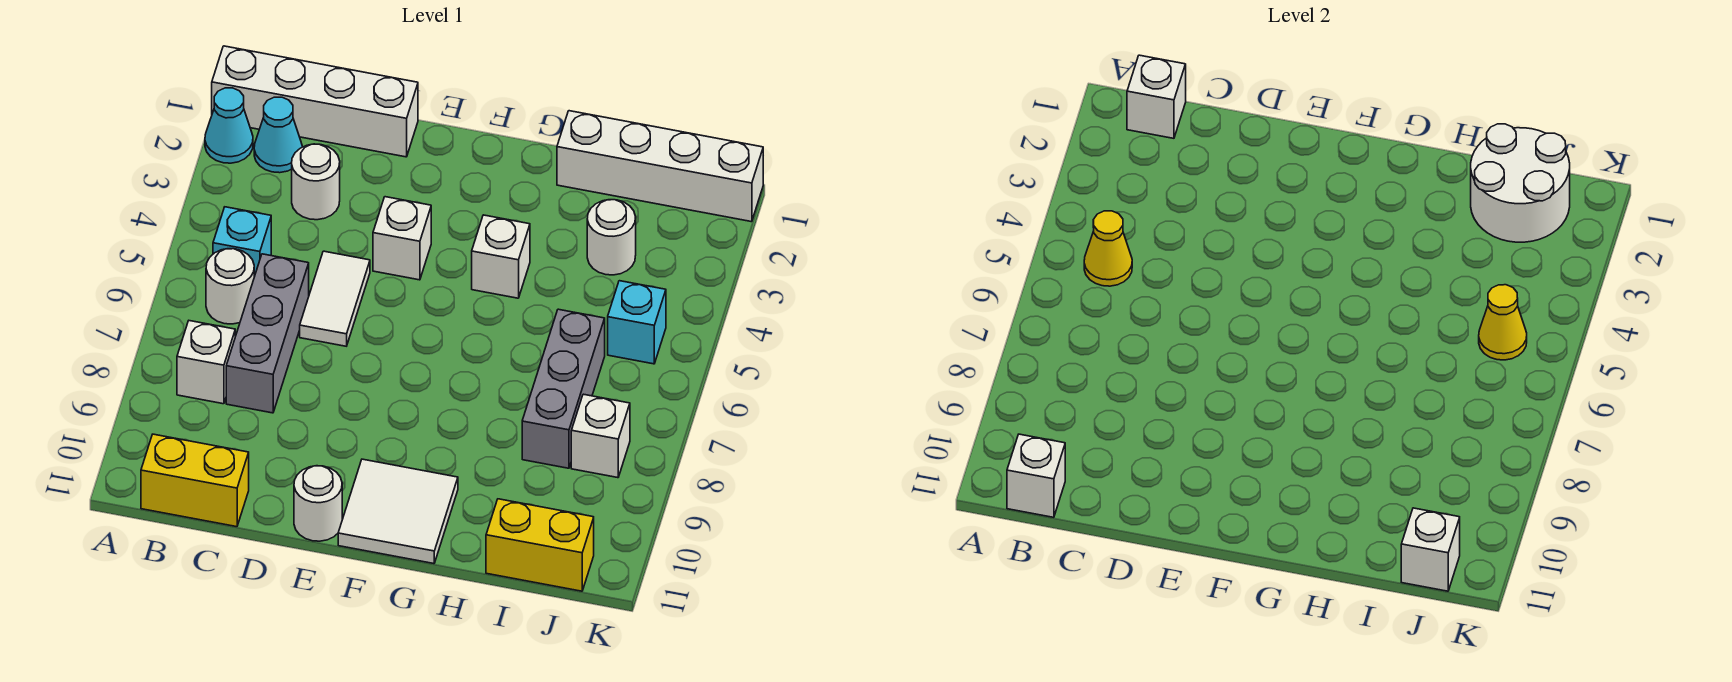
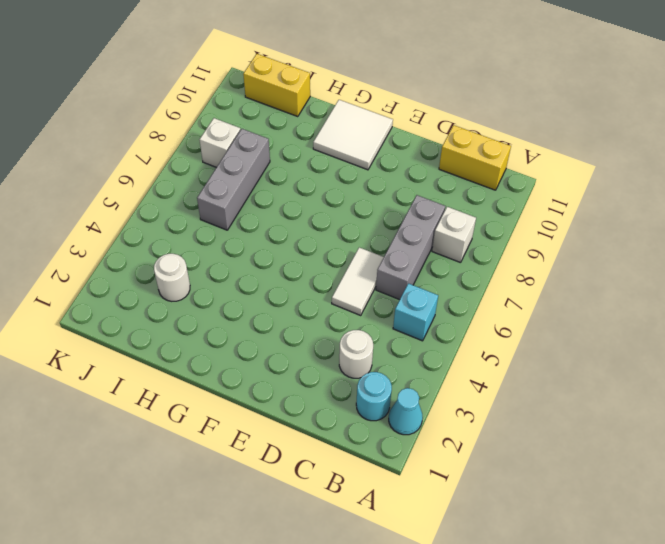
cyan 1x1 round brick [356,372,392,421] -> cyan 1x1 cone [254,97,302,173]
none -> white 1x4 brick [212,46,418,157]
none -> white 1x1 round brick [206,249,254,324]
none -> white 1x1 brick [373,197,431,280]

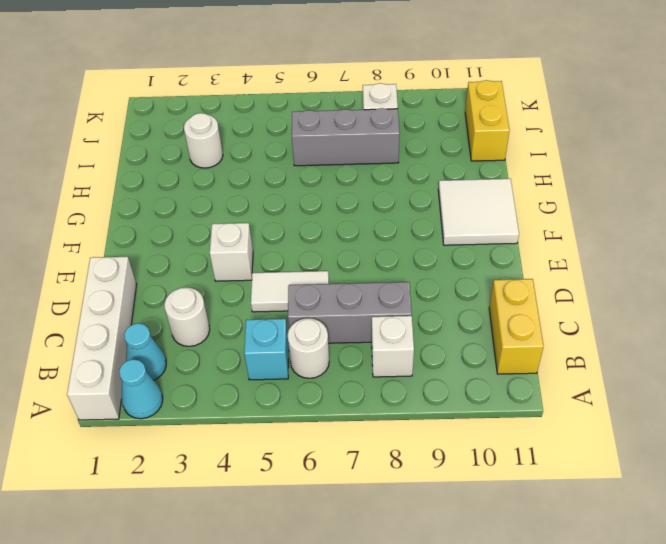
none -> white 1x1 round brick [294,466,342,541]
none -> white 1x1 brick [472,215,530,298]
none -> white 1x4 brick [557,111,763,222]

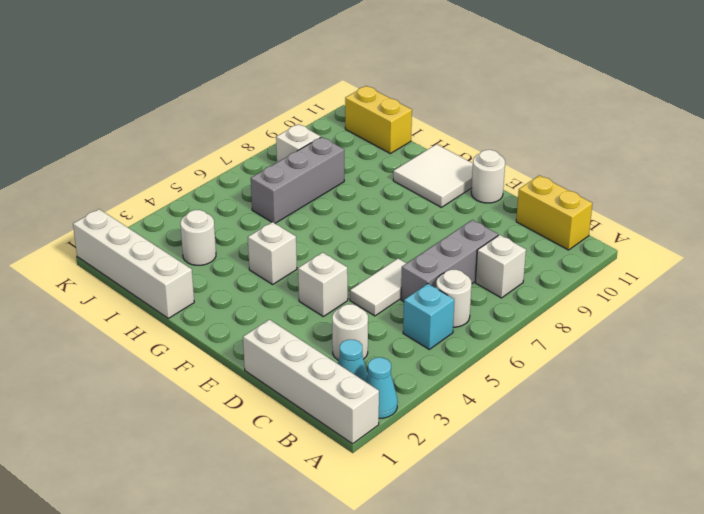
none -> cyan 1x1 brick [608,281,666,364]
none -> white 1x1 brick [1127,55,1186,138]
none -> yellow 1x1 cone [1084,211,1132,286]

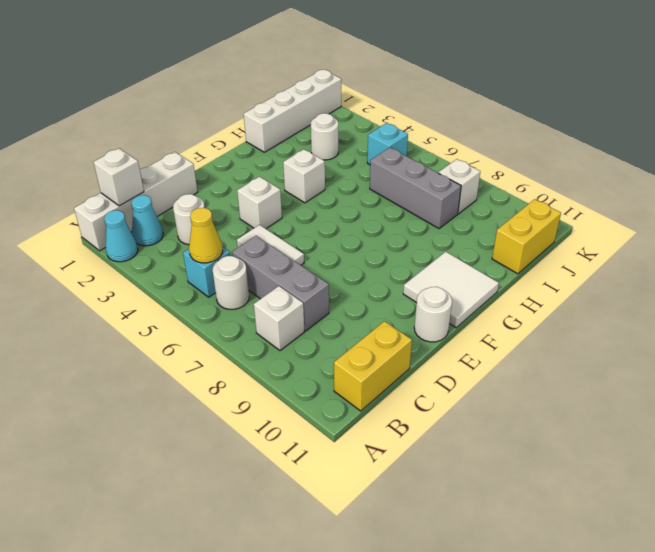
none -> white 1x1 brick [1007,434,1065,517]
none -> white 2x2 round brick [1471,124,1570,242]
none -> yellow 1x1 cone [1479,285,1527,360]

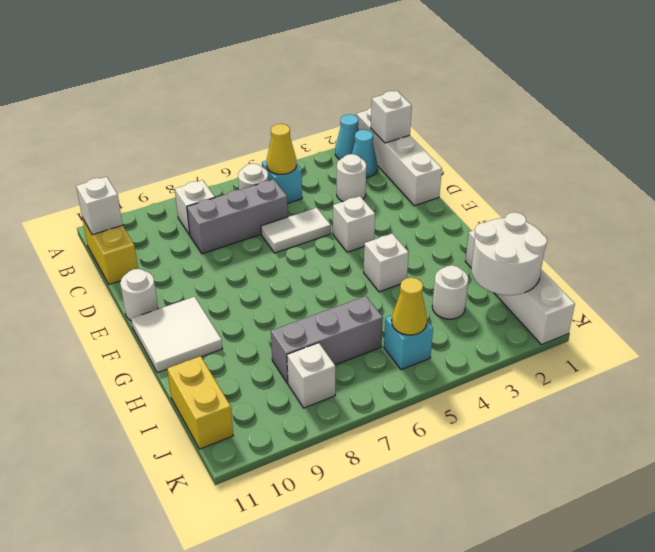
none -> white 1x1 brick [1401,508,1460,591]

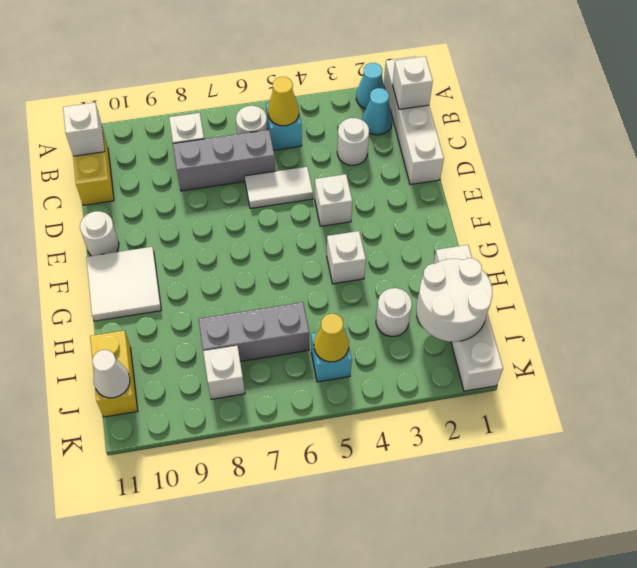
white 1x1 cone [92,350,130,398] -> white 1x1 brick [1401,508,1460,591]

